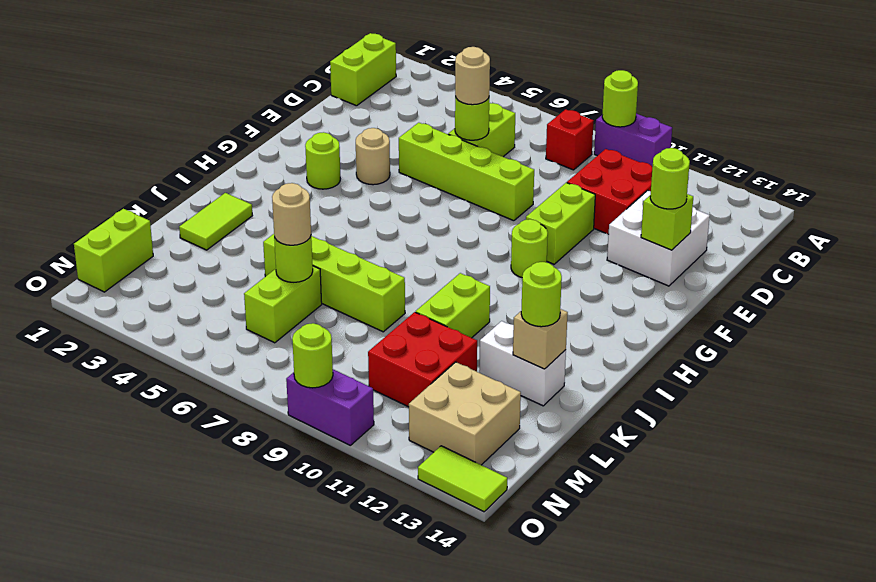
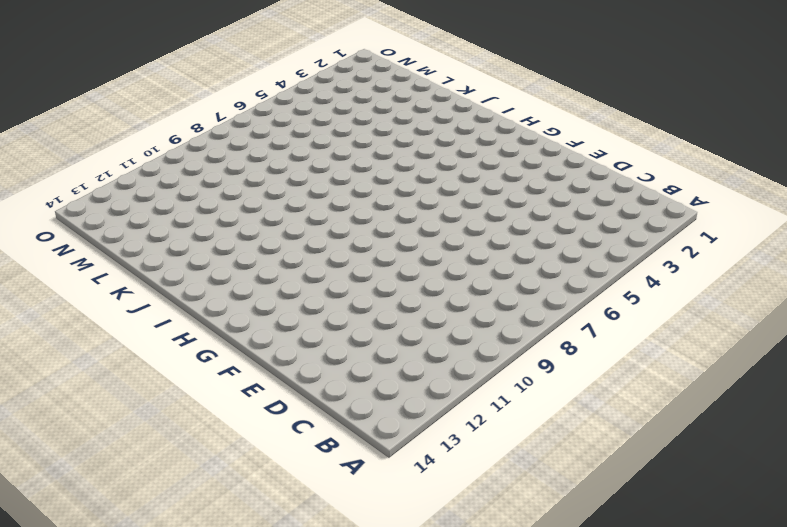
none -> purple 1x2 brick [594,114,672,167]
none -> lime 1x2 brick [330,33,396,106]
none -> red 1x1 brick [546,109,594,170]
none -> lime 1x2 brick [448,103,515,157]

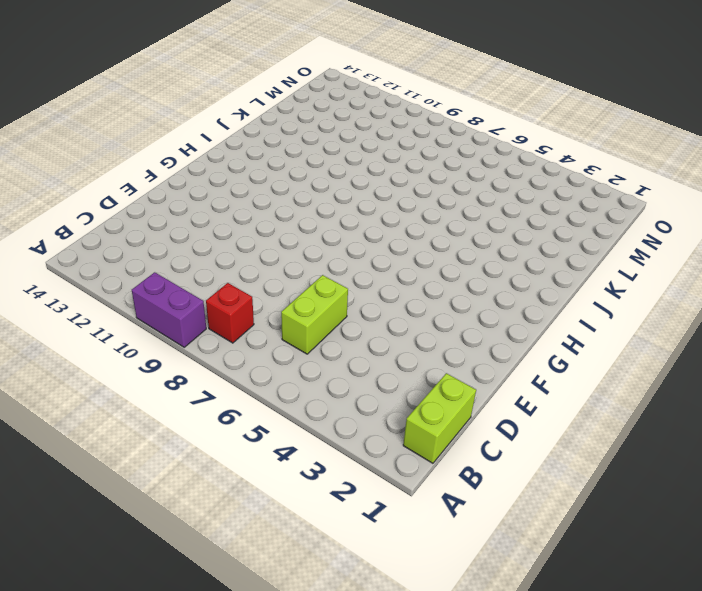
none -> red 2x2 brick [567,149,652,234]
none -> white 2x2 brick [607,190,710,286]
none -> lime 1x4 brick [399,123,534,221]
none -> lime 1x2 brick [526,183,595,264]

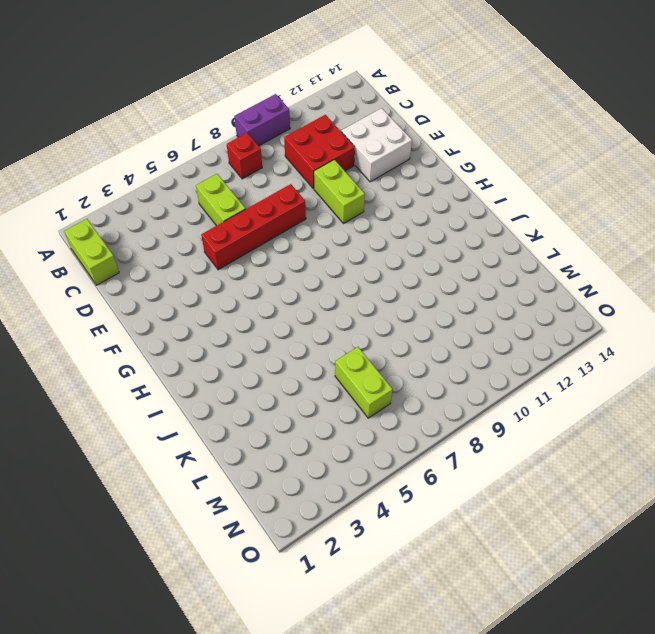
red 1x4 brick [201,184,306,270] -> lime 1x4 brick [399,123,534,221]
none -> tan 1x1 round brick [356,128,390,185]
none -> lime 1x1 round brick [305,132,340,189]
none -> lime 1x1 round brick [511,219,548,277]
none -> lime 1x2 tile [179,193,252,250]

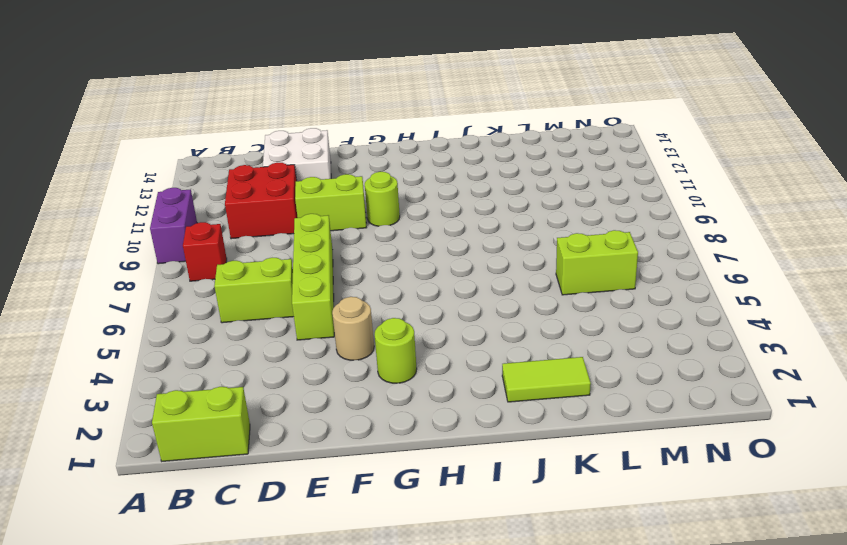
none -> lime 1x2 brick [416,273,490,338]
none -> lime 1x4 brick [263,234,405,332]
none -> white 1x2 brick [479,321,566,406]
none -> red 2x2 brick [368,312,477,407]

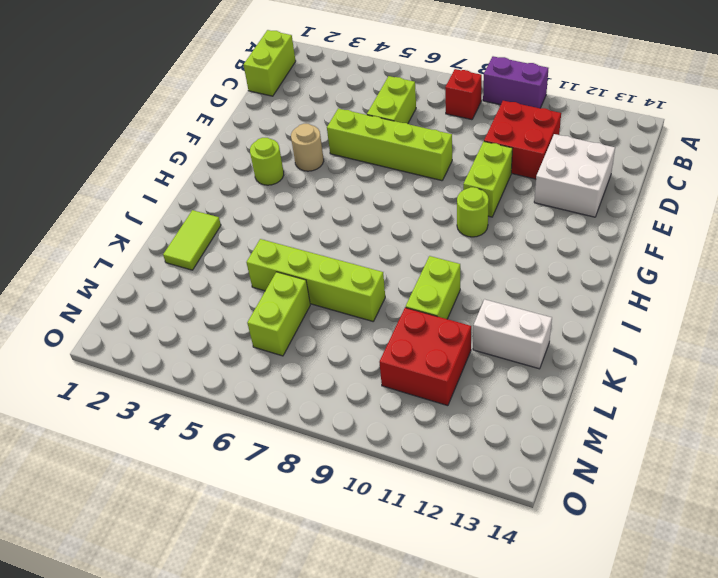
none -> lime 1x2 brick [74,209,153,292]
none -> tan 2x2 brick [409,362,521,465]
none -> purple 1x2 brick [286,369,374,445]
none -> lime 1x2 tile [418,446,507,512]

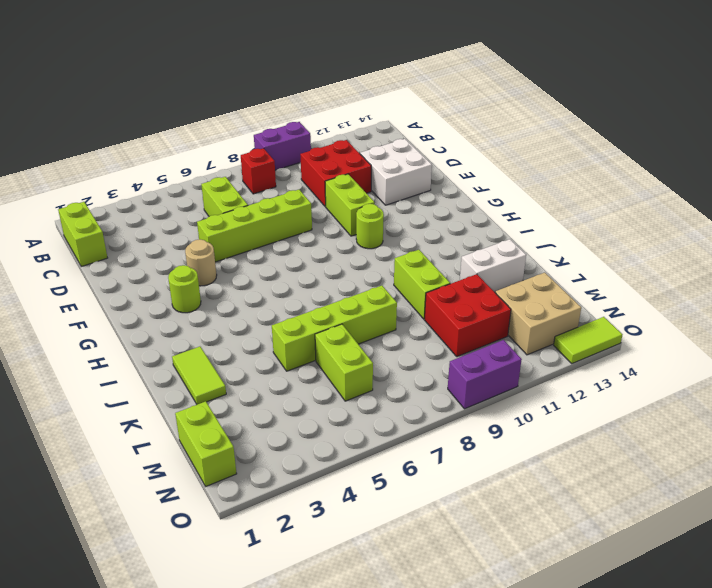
none -> lime 1x1 round brick [602,70,638,127]
none -> lime 1x1 round brick [455,97,489,140]
none -> lime 1x1 brick [641,194,693,250]
none -> tan 1x1 brick [513,309,568,369]

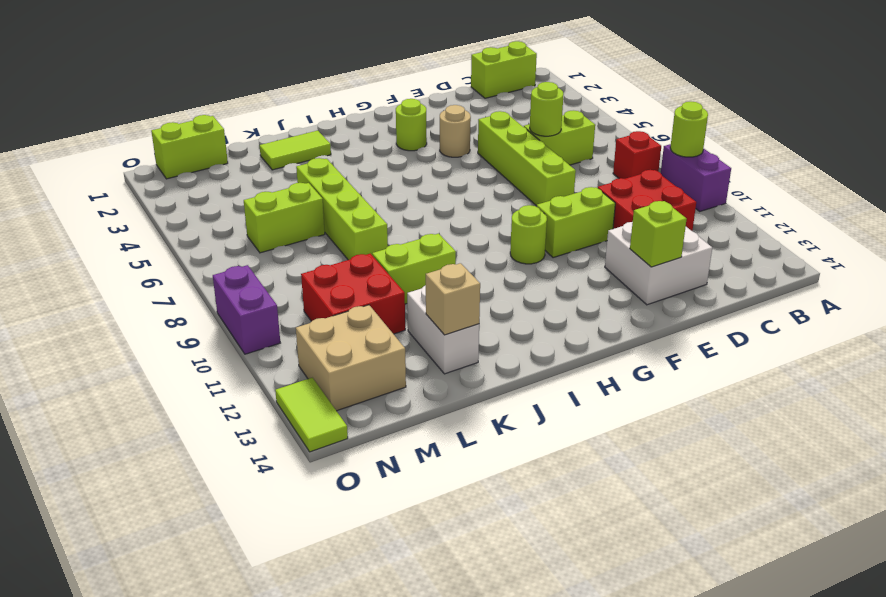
none -> lime 1x1 round brick [274,237,313,282]
none -> lime 1x1 round brick [292,323,333,388]
none -> tan 1x1 round brick [455,47,490,105]
none -> lime 1x1 round brick [650,148,690,209]

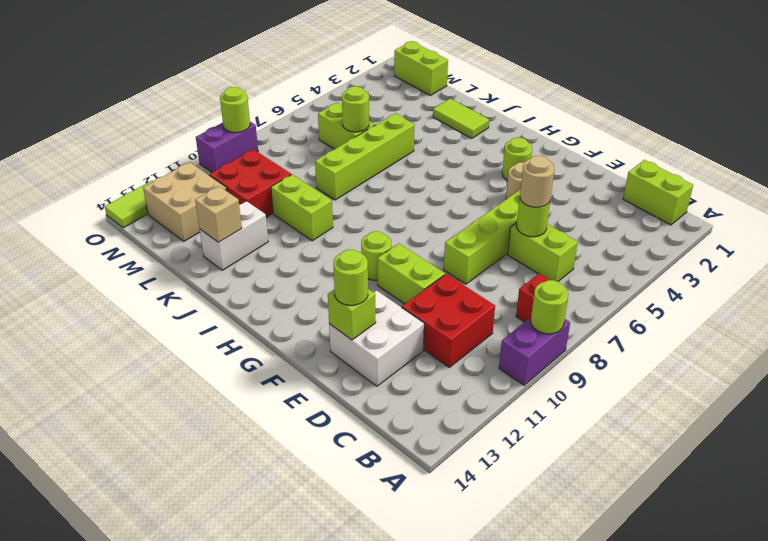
none -> lime 1x1 round brick [521,262,562,327]
none -> tan 1x1 round brick [272,183,311,245]

